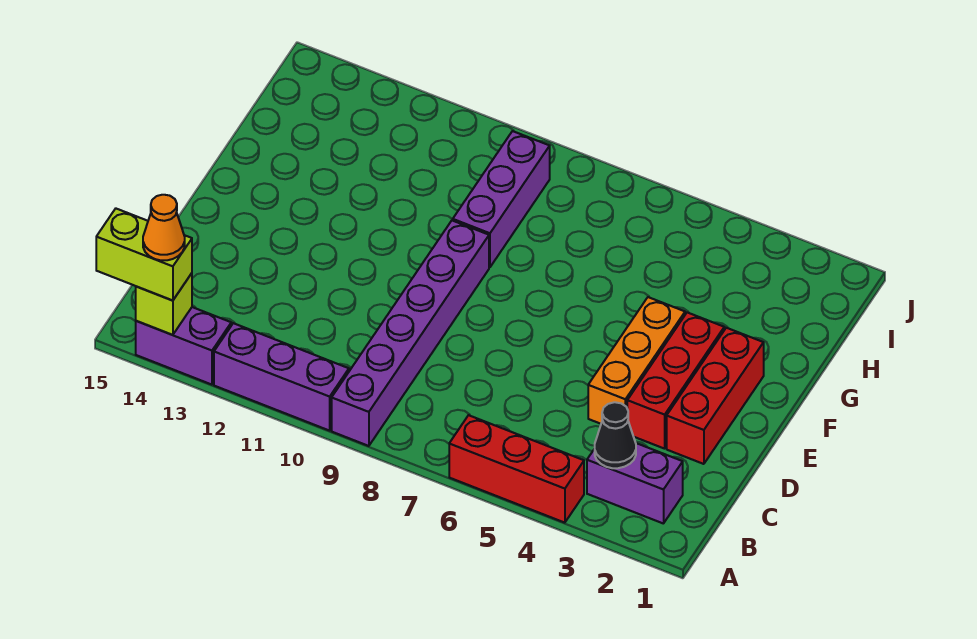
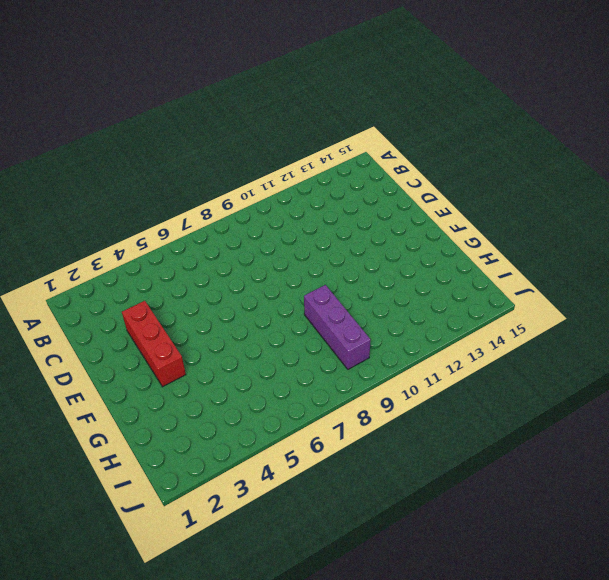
none -> red 1x3 brick [449,415,584,523]
none -> purple 1x6 brick [332,220,489,446]
none -> purple 1x3 brick [214,323,349,431]

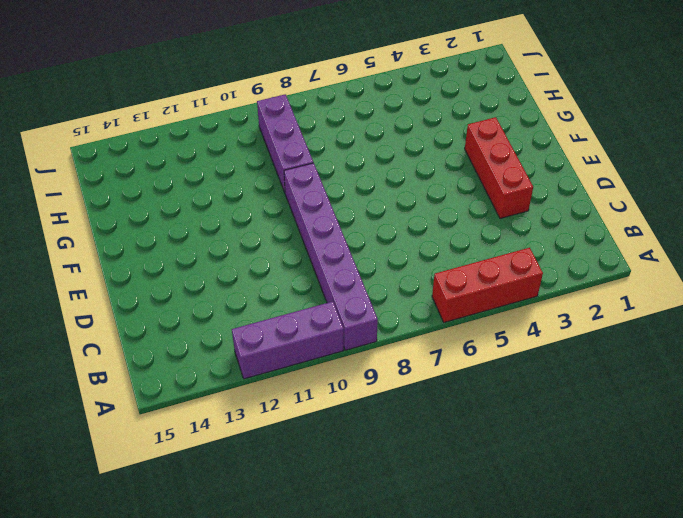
none -> purple 1x2 brick [136,307,231,385]
none -> purple 1x2 brick [587,443,683,524]
none -> red 1x3 brick [667,328,764,464]

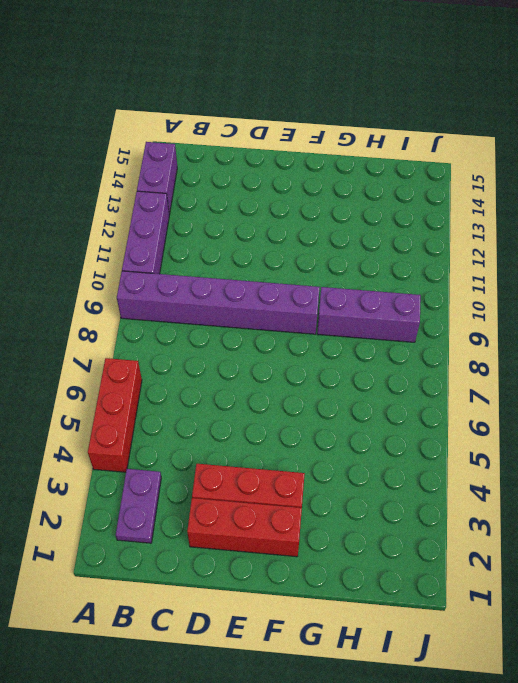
purple 1x2 plate [116,469,161,543] -> purple 1x2 brick [587,443,683,524]
none -> orange 1x3 brick [588,297,685,424]
none -> lime 1x1 brick [136,273,192,335]
none -> black 1x1 cone [595,402,636,468]

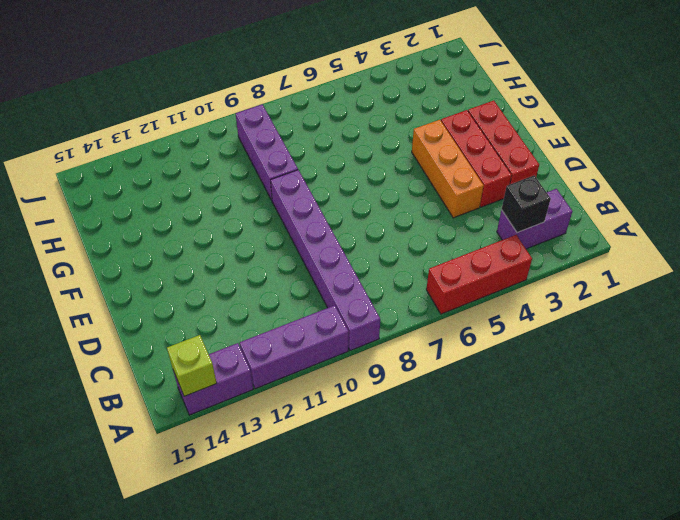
black 1x1 brick [502,175,551,233] -> black 1x1 cone [595,402,636,468]
none -> lime 1x2 brick [96,209,192,301]
none -> orange 1x1 cone [143,195,185,260]

